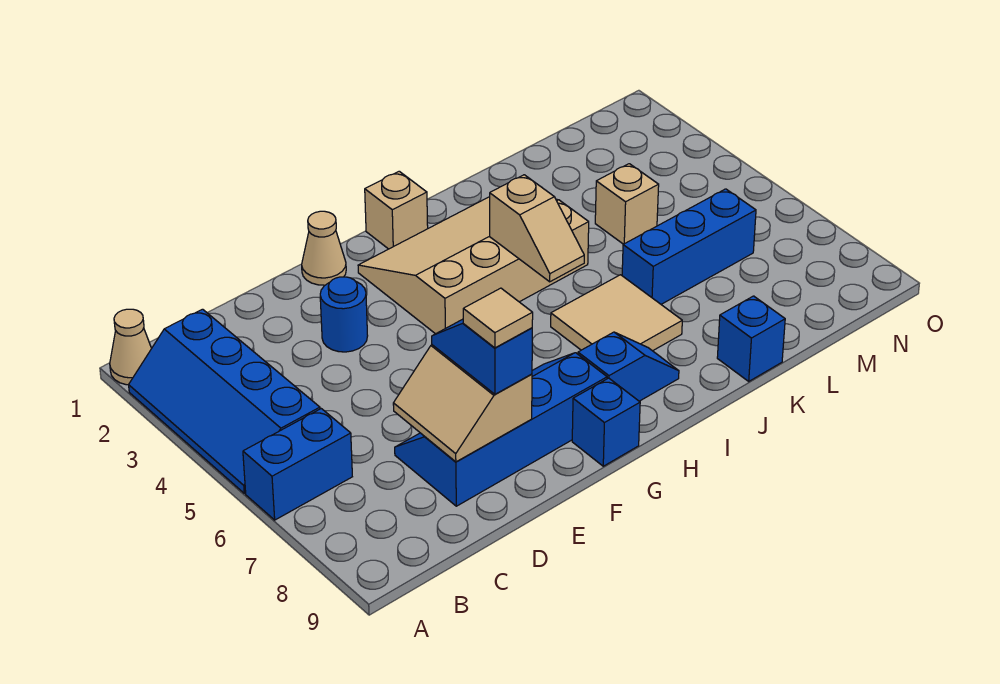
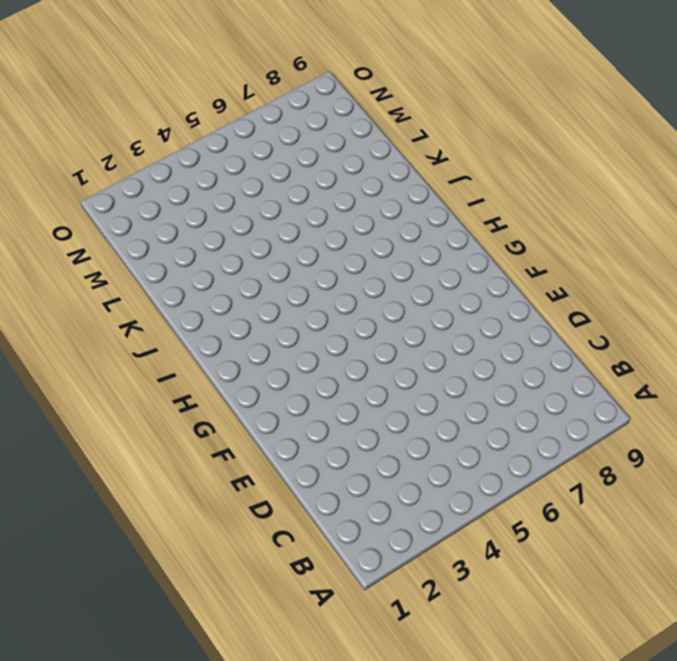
none -> tan 1x1 cone [110,309,152,385]
none -> blue 2x4 slope [129,309,320,493]
none -> blue 1x2 brick [243,409,352,520]

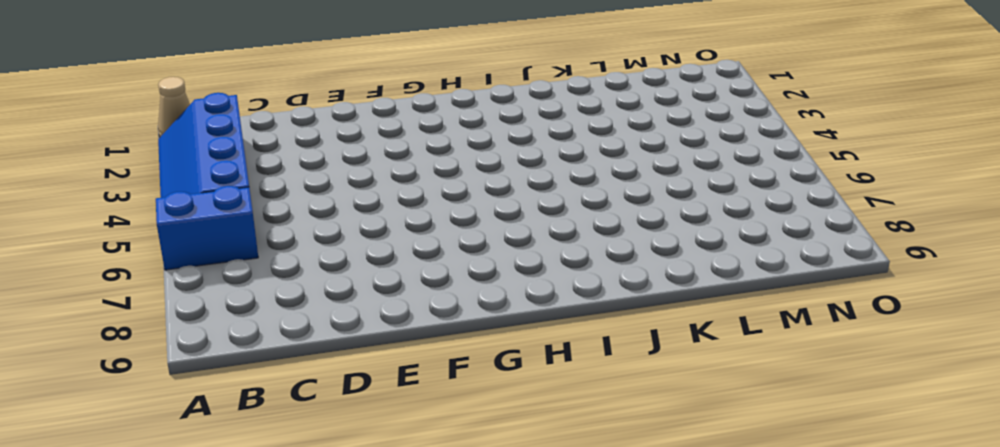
none -> blue 2x4 slope [395,353,607,506]
none -> blue 1x1 round brick [320,277,368,352]
none -> tan 1x1 cone [302,211,346,285]

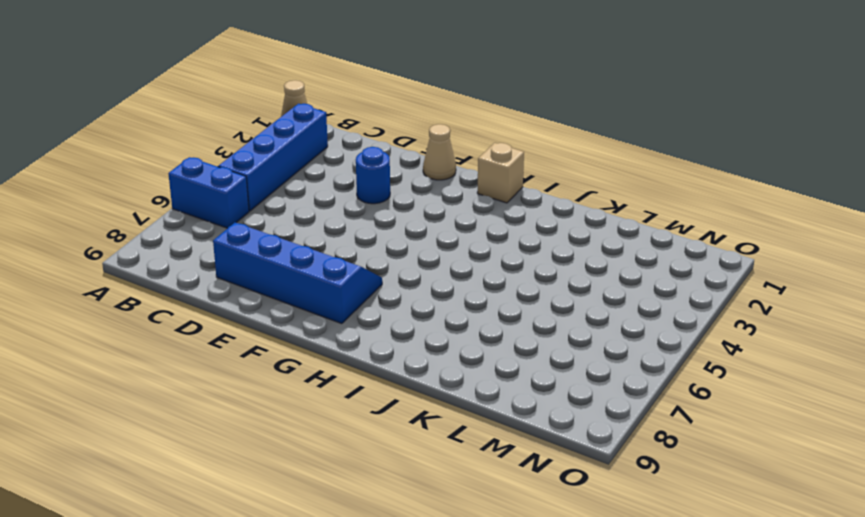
none -> tan 3x4 slope [358,197,589,334]
none -> blue 1x1 brick [572,378,640,466]
none -> blue 1x2 slope [578,332,679,401]

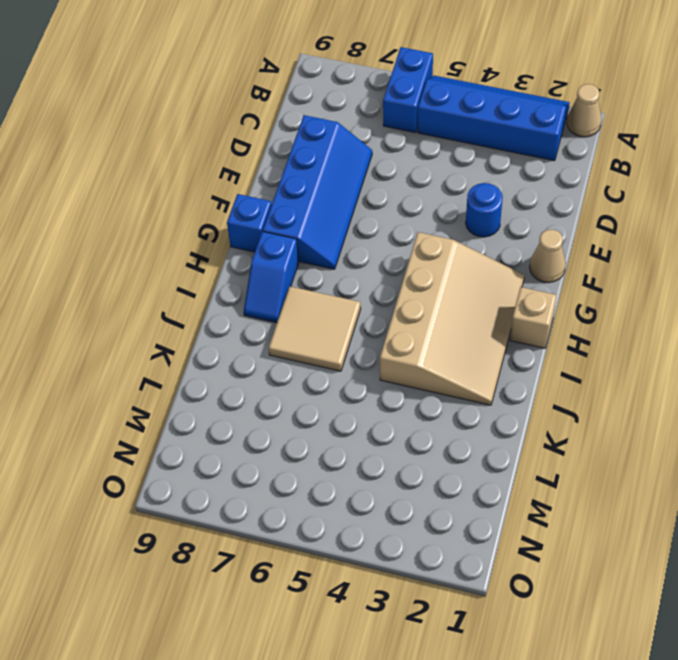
none -> blue 1x3 brick [622,189,756,304]
none -> blue 1x1 brick [717,296,785,381]
none -> tan 1x1 brick [595,164,659,244]

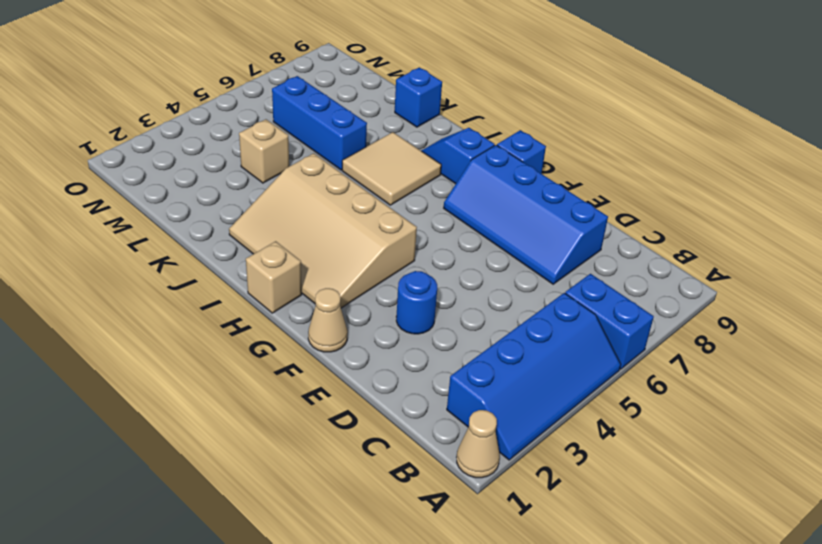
none -> tan 2x2 slope [393,345,532,462]
none -> tan 1x2 slope [490,175,584,282]
none -> blue 1x2 slope [432,319,532,394]

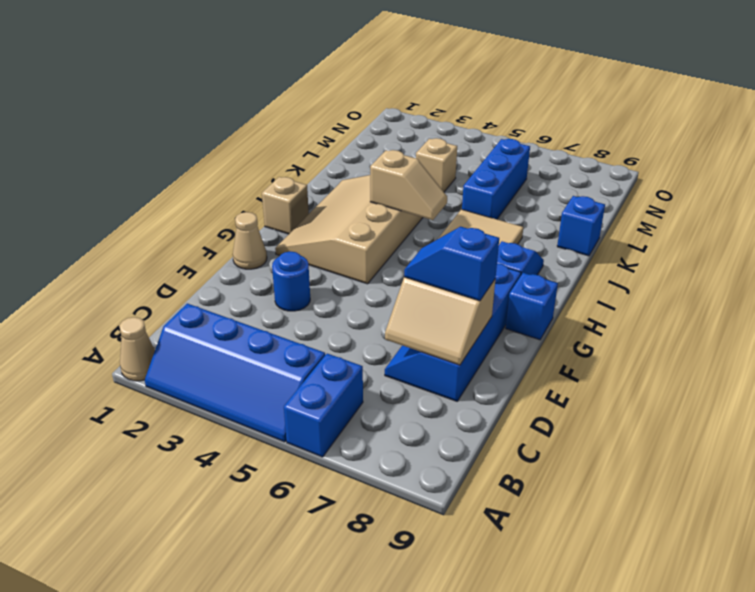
none -> tan 1x1 tile [463,288,533,348]

